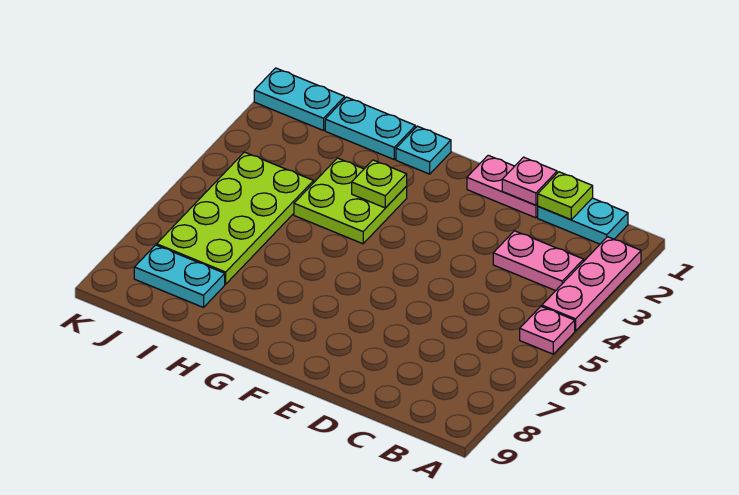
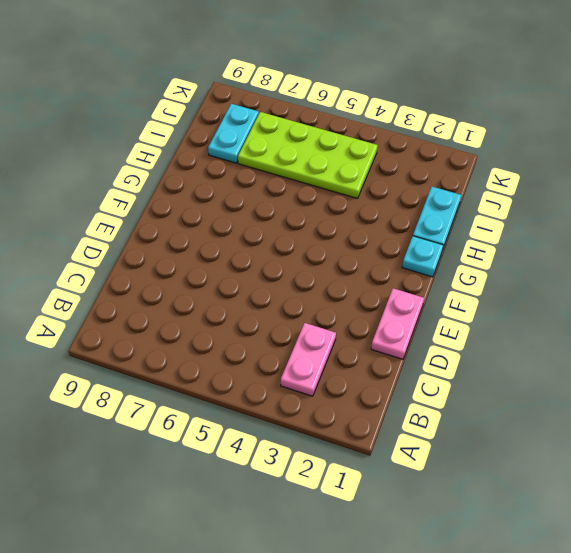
none -> pink 1x3 plate [542,237,641,331]
none -> pink 1x1 plate [520,307,575,354]
none -> cyan 1x2 plate [538,198,628,244]

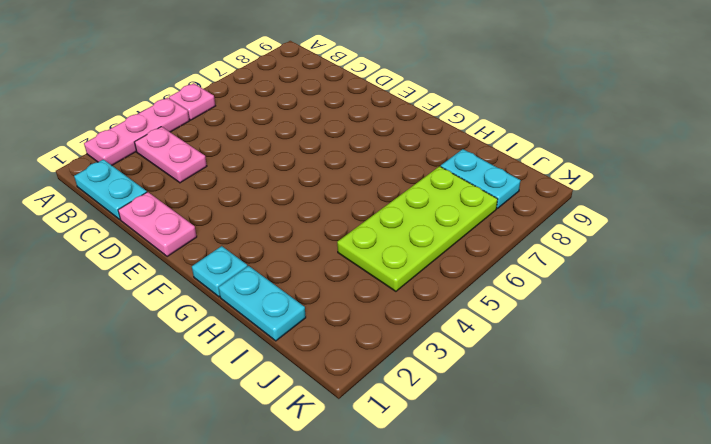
none -> lime 2x2 plate [294,158,407,244]
none -> cyan 1x2 plate [254,68,345,131]
none -> lime 1x1 plate [538,172,593,220]

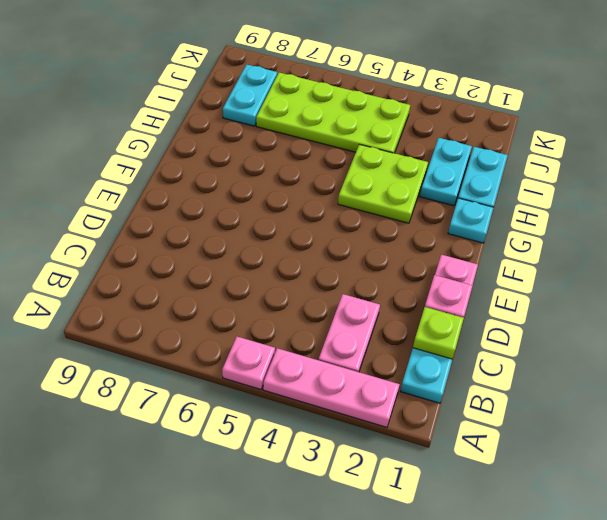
cyan 1x2 plate [420,138,472,206] -> cyan 1x2 plate moved to [254,68,345,131]
none -> lime 1x1 plate [352,160,407,208]

